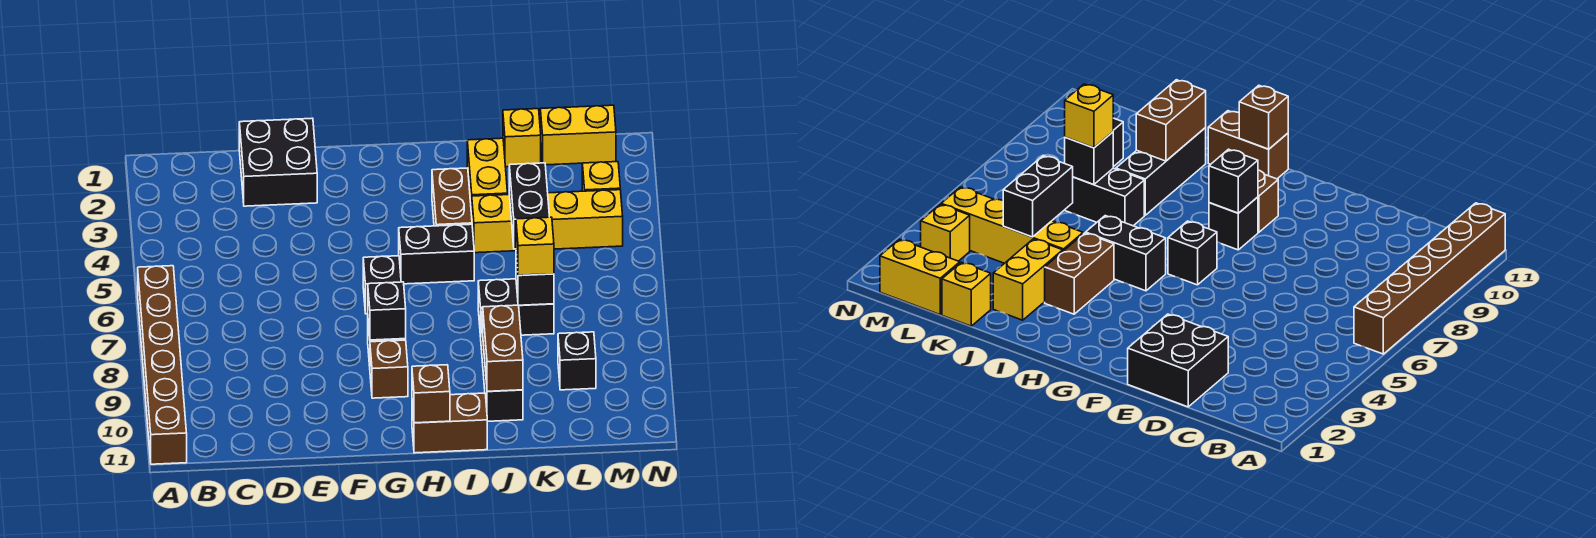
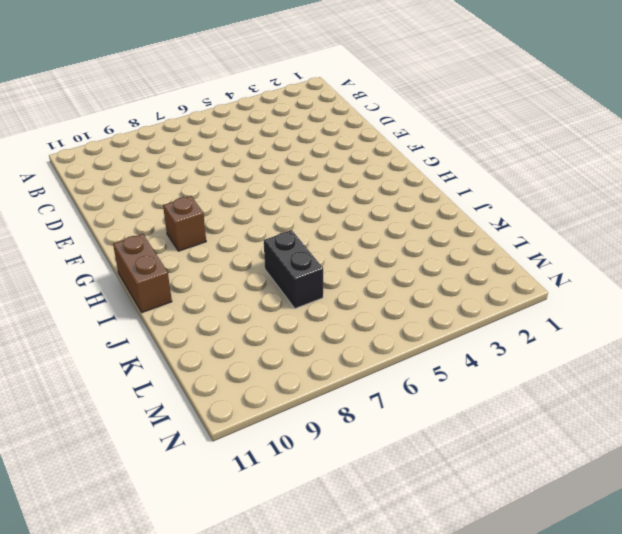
none -> brown 1x6 brick [138,266,187,464]
none -> black 2x2 brick [239,118,317,206]
none -> black 1x1 brick [363,256,401,314]

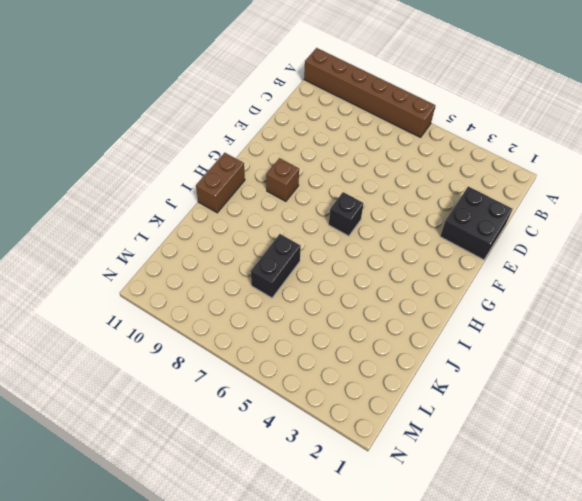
none -> black 1x1 brick [1209,197,1258,250]
none -> black 1x2 brick [399,224,474,284]
none -> brown 1x2 brick [432,168,472,226]

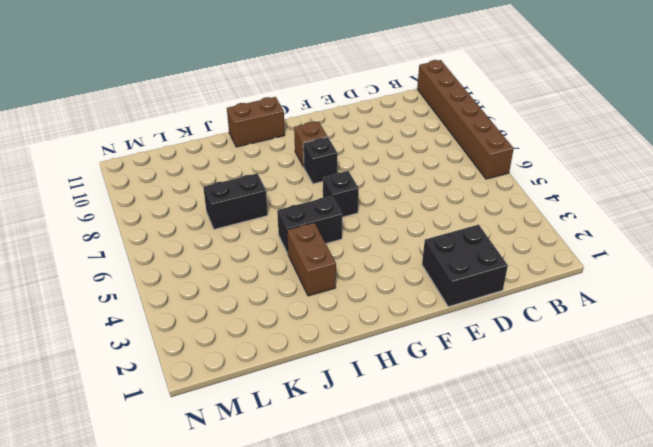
none -> yellow 1x2 brick [467,138,508,215]
none -> yellow 1x4 brick [472,190,623,253]
none -> black 1x3 brick [481,309,523,421]

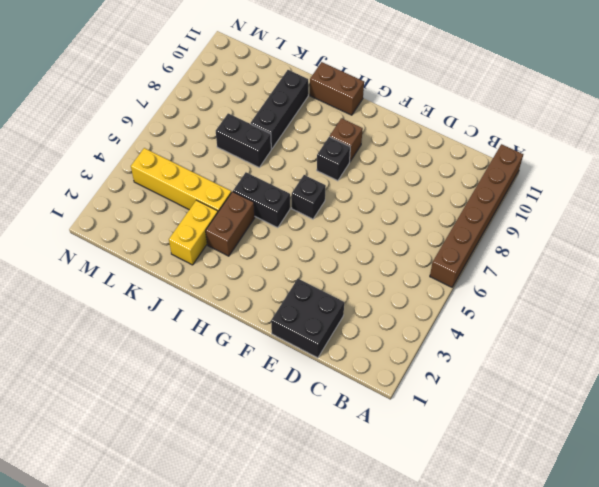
none -> yellow 1x1 brick [503,109,541,167]
none -> yellow 1x2 brick [540,105,616,165]
none -> black 1x1 brick [558,332,596,390]

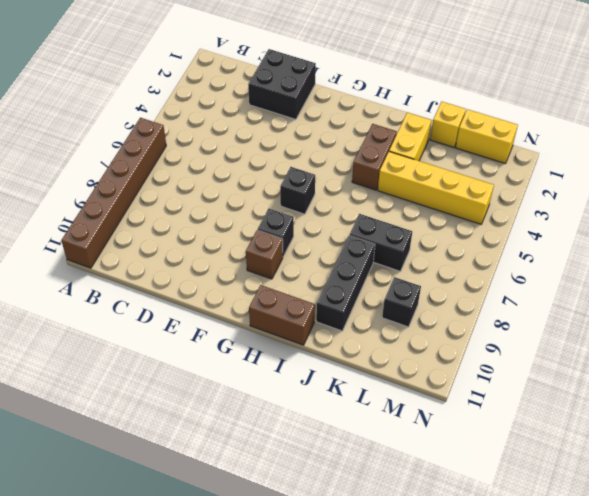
none -> black 1x2 brick [399,224,474,284]
none -> yellow 1x1 brick [582,162,620,191]
none -> black 1x1 brick [368,282,406,340]

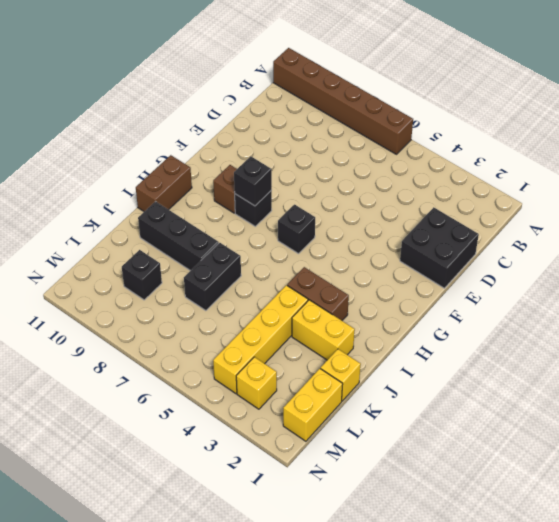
none -> black 1x2 brick [399,224,474,284]
none -> brown 1x1 brick [412,365,450,423]
none -> brown 1x2 brick [483,305,523,391]

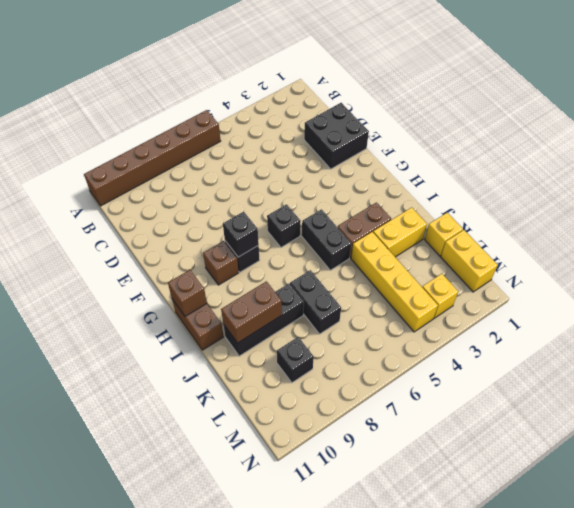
none -> black 1x2 brick [509,163,549,249]
none -> black 1x1 brick [516,255,554,305]
none -> yellow 1x1 brick [516,217,554,275]

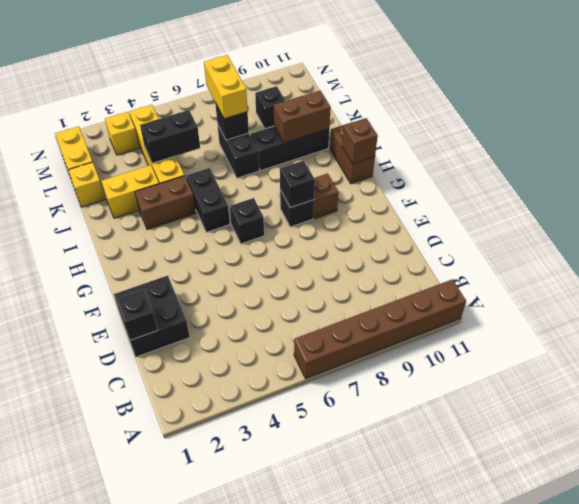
black 1x1 brick [116,289,158,340] -> none
yellow 1x2 brick [204,55,248,119] -> yellow 1x1 brick [516,217,554,275]

